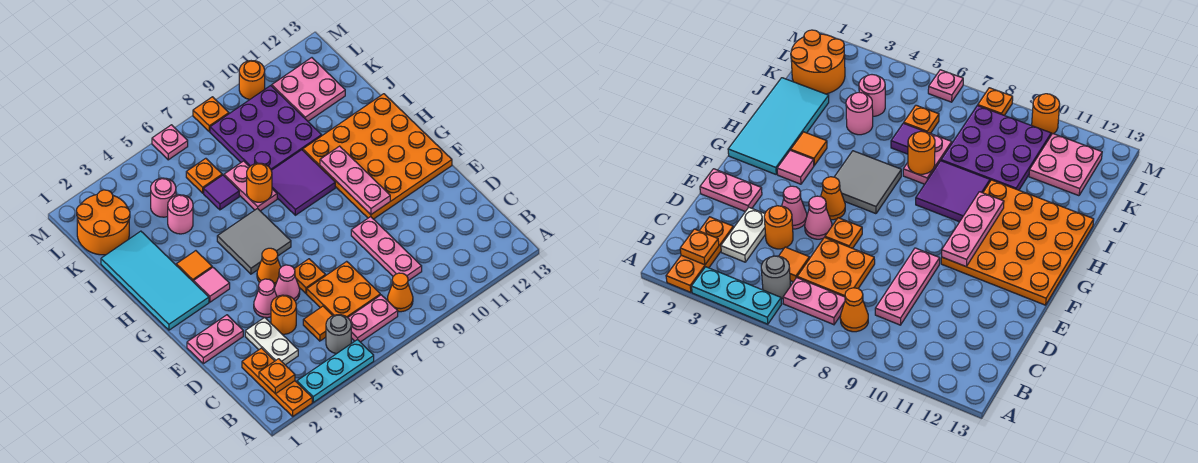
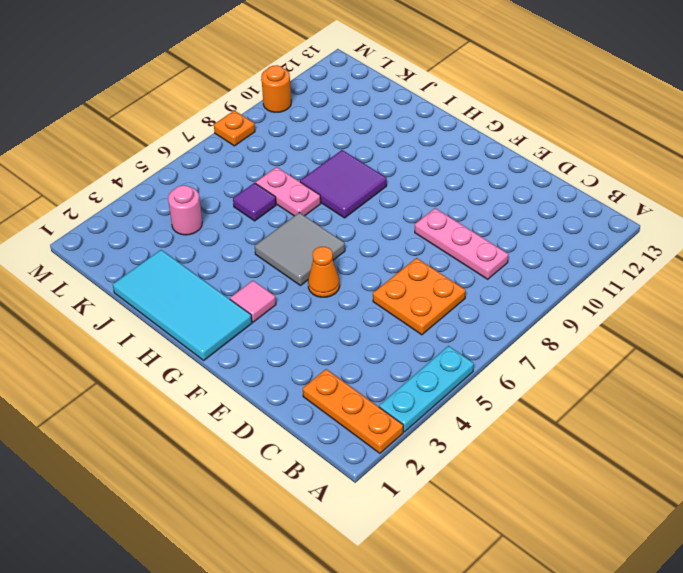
none -> grey 1x1 round brick [326,315,351,354]
none -> pink 1x2 plate [348,295,398,342]
none -> orange 1x1 cone [388,273,413,312]
none -> white 1x2 plate [245,317,298,365]

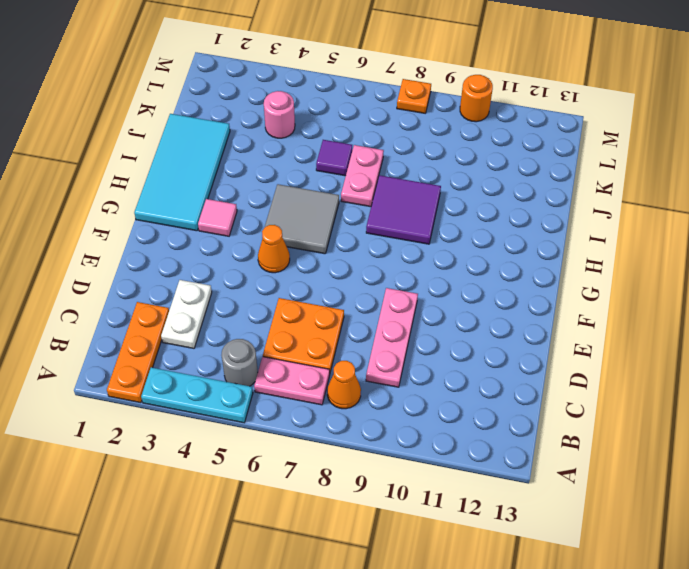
none -> orange 1x1 tile [303,306,333,341]
none -> orange 1x1 round brick [271,295,296,334]
none -> pink 1x2 plate [187,315,243,364]
none -> pink 1x1 cone [254,279,277,318]

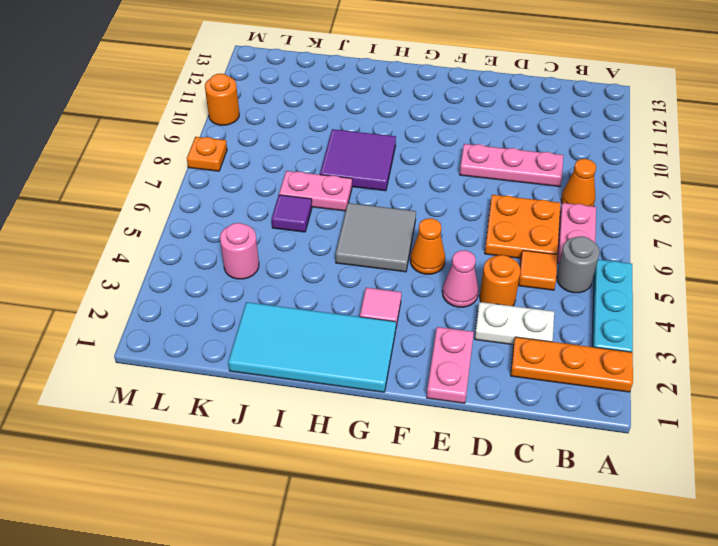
none -> pink 1x1 cone [274,265,300,301]
none -> orange 1x1 plate [294,259,326,293]
none -> orange 4x4 plate [303,94,452,219]
none -> orange 1x1 tile [176,251,212,282]

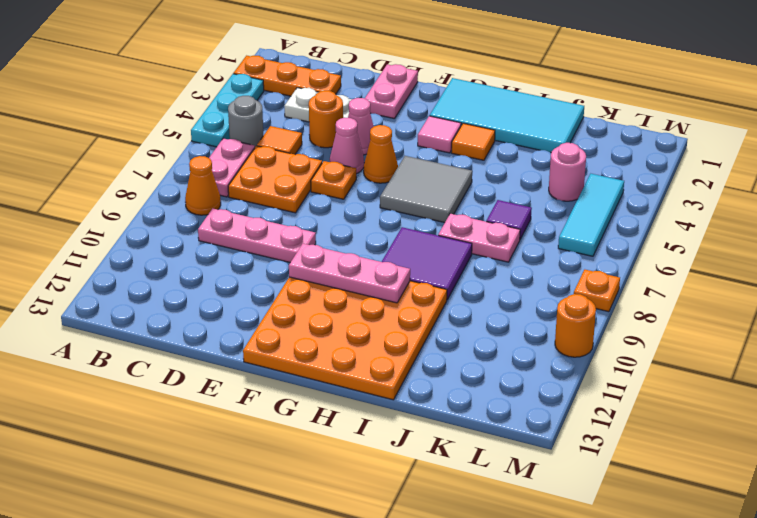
cyan 1x3 tile [558,174,624,256] -> none
none -> pink 1x1 round brick [168,195,193,234]
none -> purple 3x3 plate [210,86,322,170]
none -> orange 2x2 round brick [77,190,130,255]
none -> orange 1x1 plate [186,158,222,193]

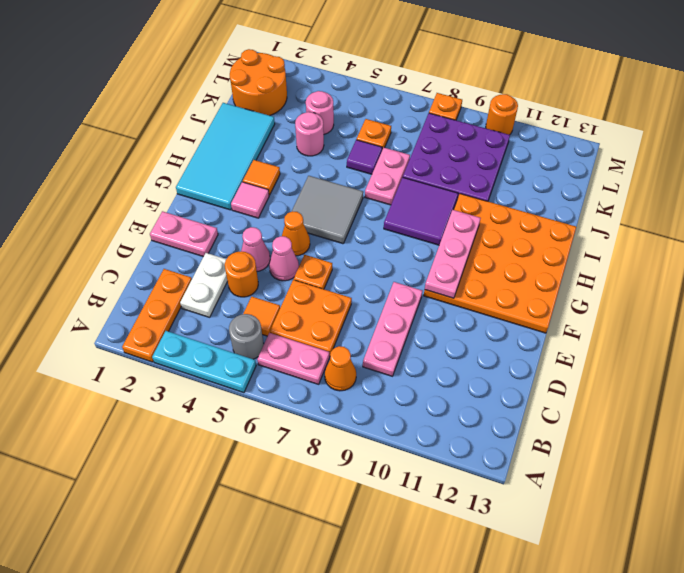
none -> pink 2x2 plate [272,58,345,121]
none -> pink 1x1 plate [152,125,188,160]
none -> orange 1x1 plate [259,359,295,394]
none -> orange 1x1 round brick [247,163,272,202]

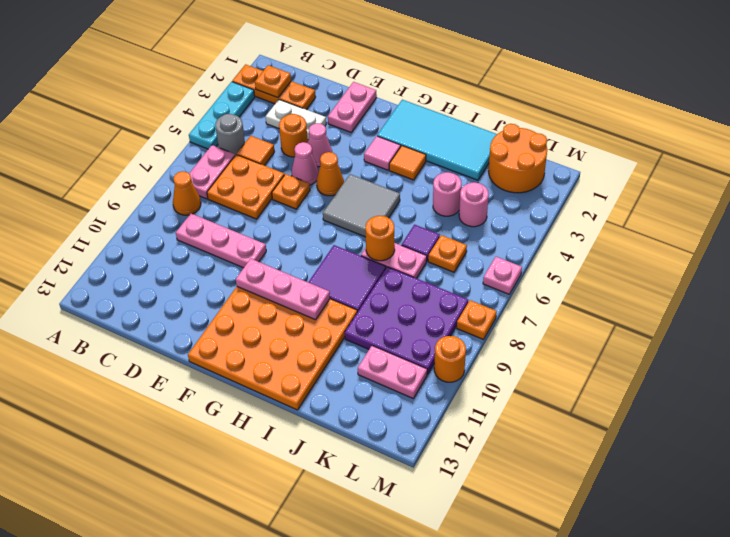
pink 1x2 plate [358,346,427,398] -> pink 2x2 plate [272,58,345,121]

